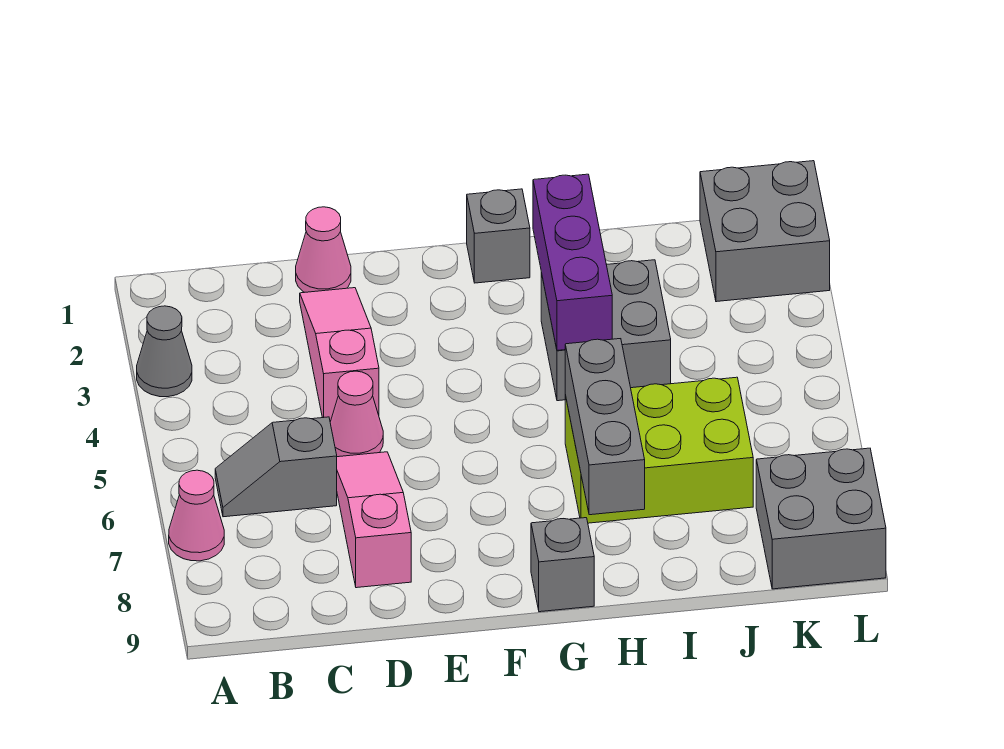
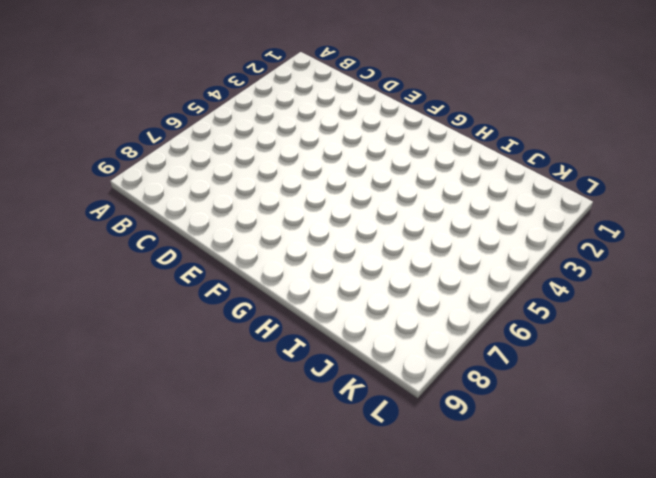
none -> grey 1x1 cone [137,306,192,397]
none -> pink 1x1 cone [169,470,224,561]
none -> grey 1x2 slope [215,417,337,517]

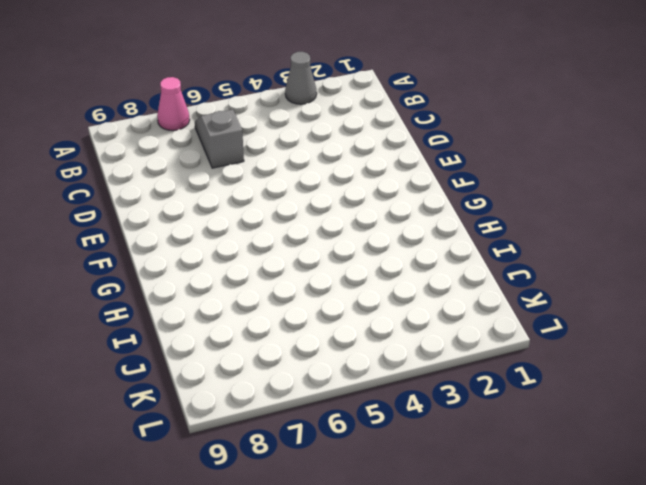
none -> pink 1x1 cone [296,207,351,292]
none -> pink 1x3 slope [300,288,379,422]
none -> pink 1x1 cone [330,371,383,457]

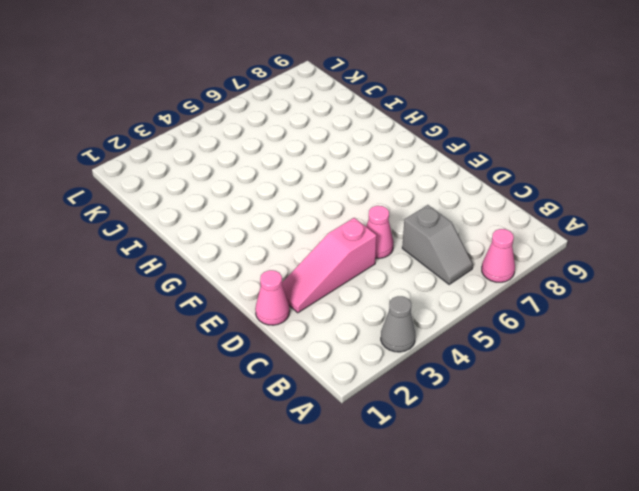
none -> pink 1x3 slope [337,452,411,588]
none -> grey 1x1 brick [467,189,530,283]
none -> grey 1x1 brick [531,518,594,612]

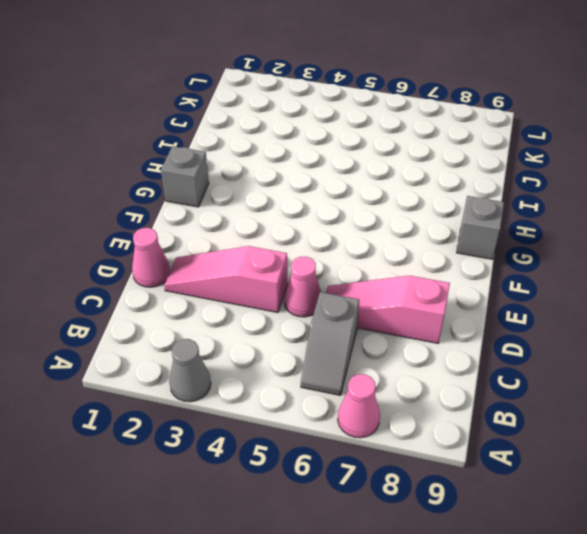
none -> grey 2x2 brick [541,260,671,401]
none -> lime 2x3 brick [565,377,753,523]
none -> grey 2x2 brick [700,161,830,302]

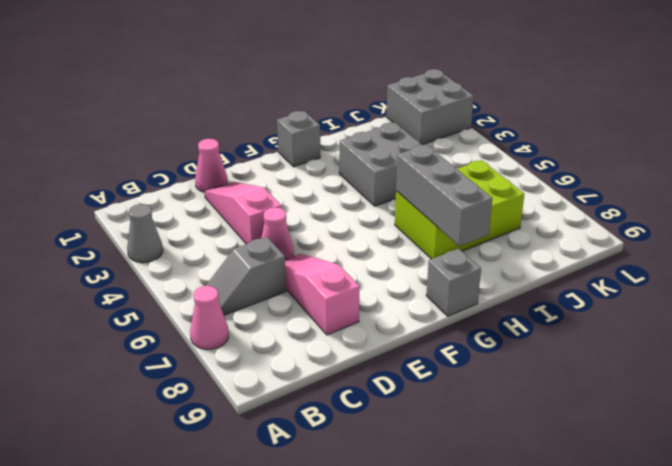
none -> grey 2x2 brick [756,448,886,589]
none -> purple 1x3 brick [533,174,612,350]

